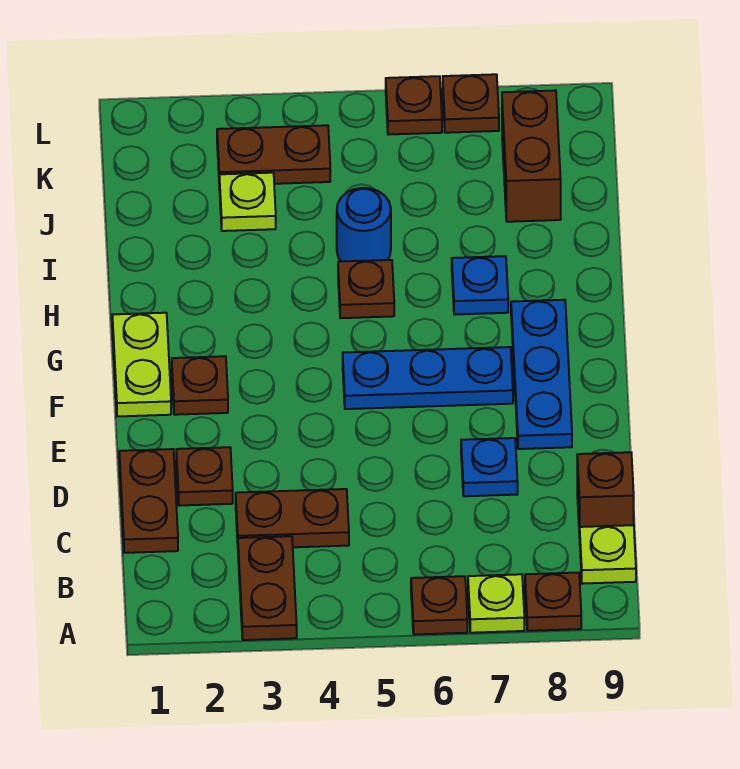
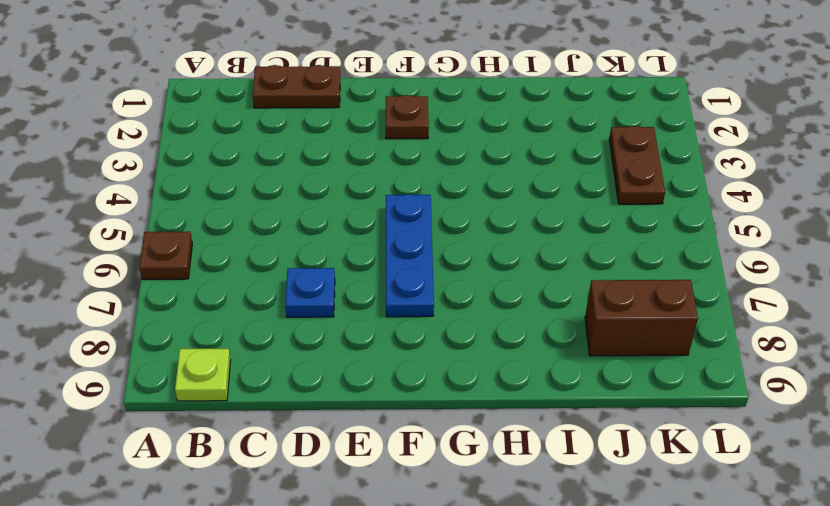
none -> brown 1x2 plate [238,536,297,640]
none -> lime 1x1 plate [468,574,524,633]
none -> brown 1x1 plate [525,573,581,631]

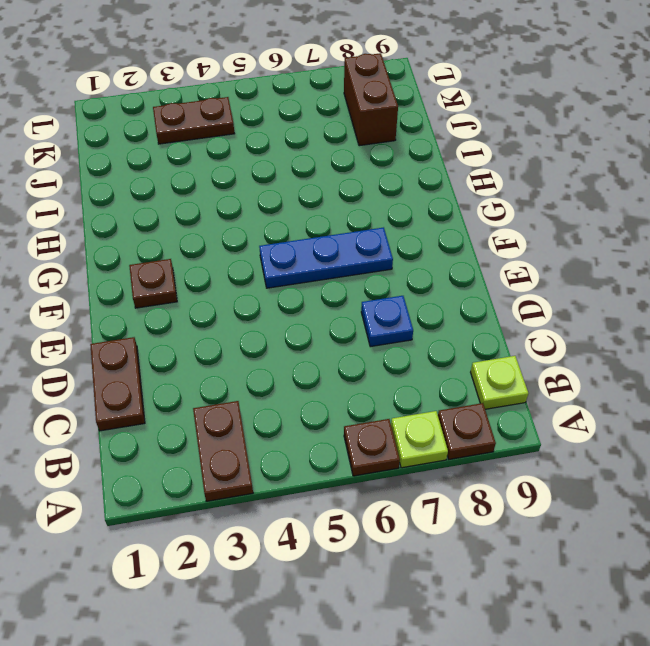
none -> brown 1x2 plate [236,489,349,547]
none -> brown 1x1 brick [577,452,634,538]
none -> brown 1x1 plate [176,447,233,506]

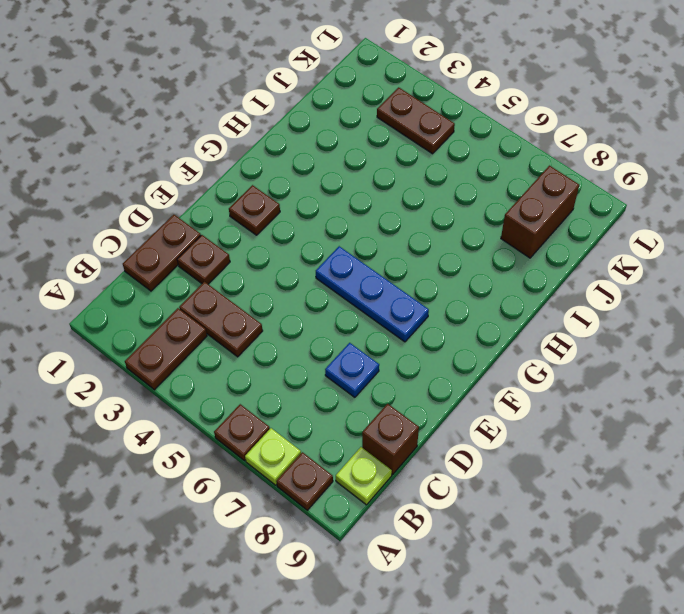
none -> blue 1x3 plate [511,300,572,449]
none -> lime 1x2 plate [112,313,171,416]
none -> brown 1x1 plate [338,260,394,318]

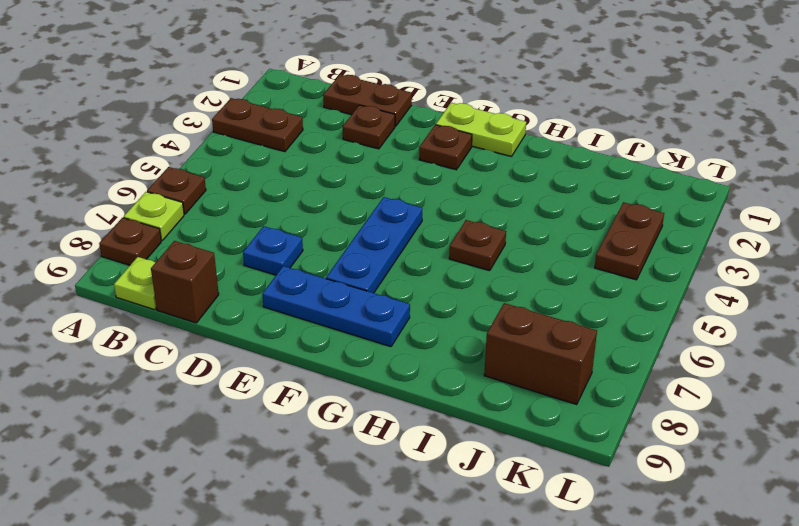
none -> brown 1x2 plate [236,489,349,547]
none -> blue 1x1 plate [452,256,508,314]
none -> blue 1x1 round brick [337,188,391,261]

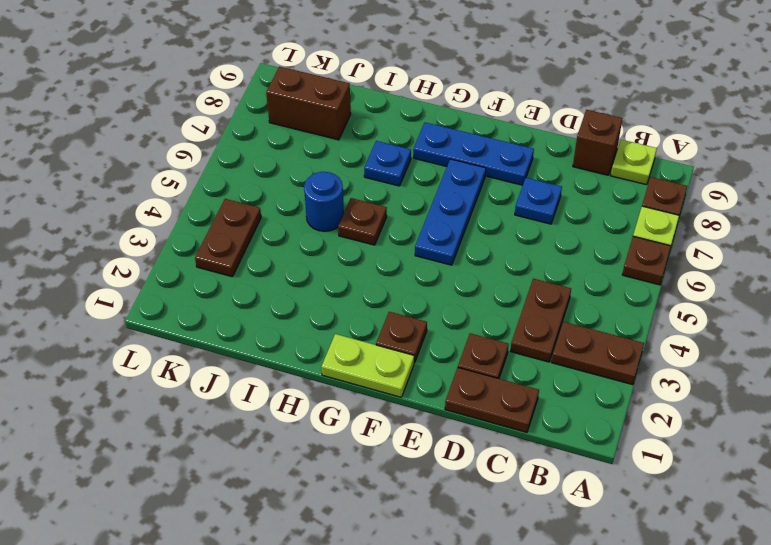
none -> lime 1x1 plate [219,173,276,231]
none -> brown 1x1 plate [386,76,442,135]
none -> brown 1x1 plate [443,74,499,133]

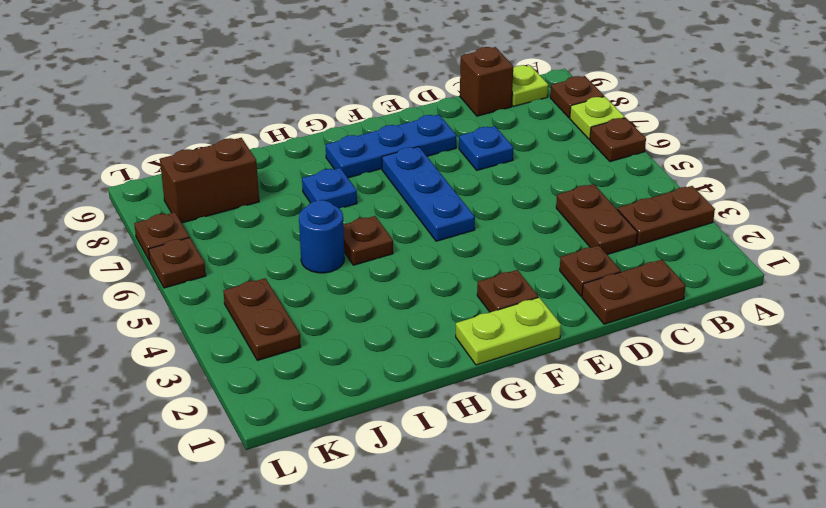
none -> lime 1x1 plate [219,173,276,231]

